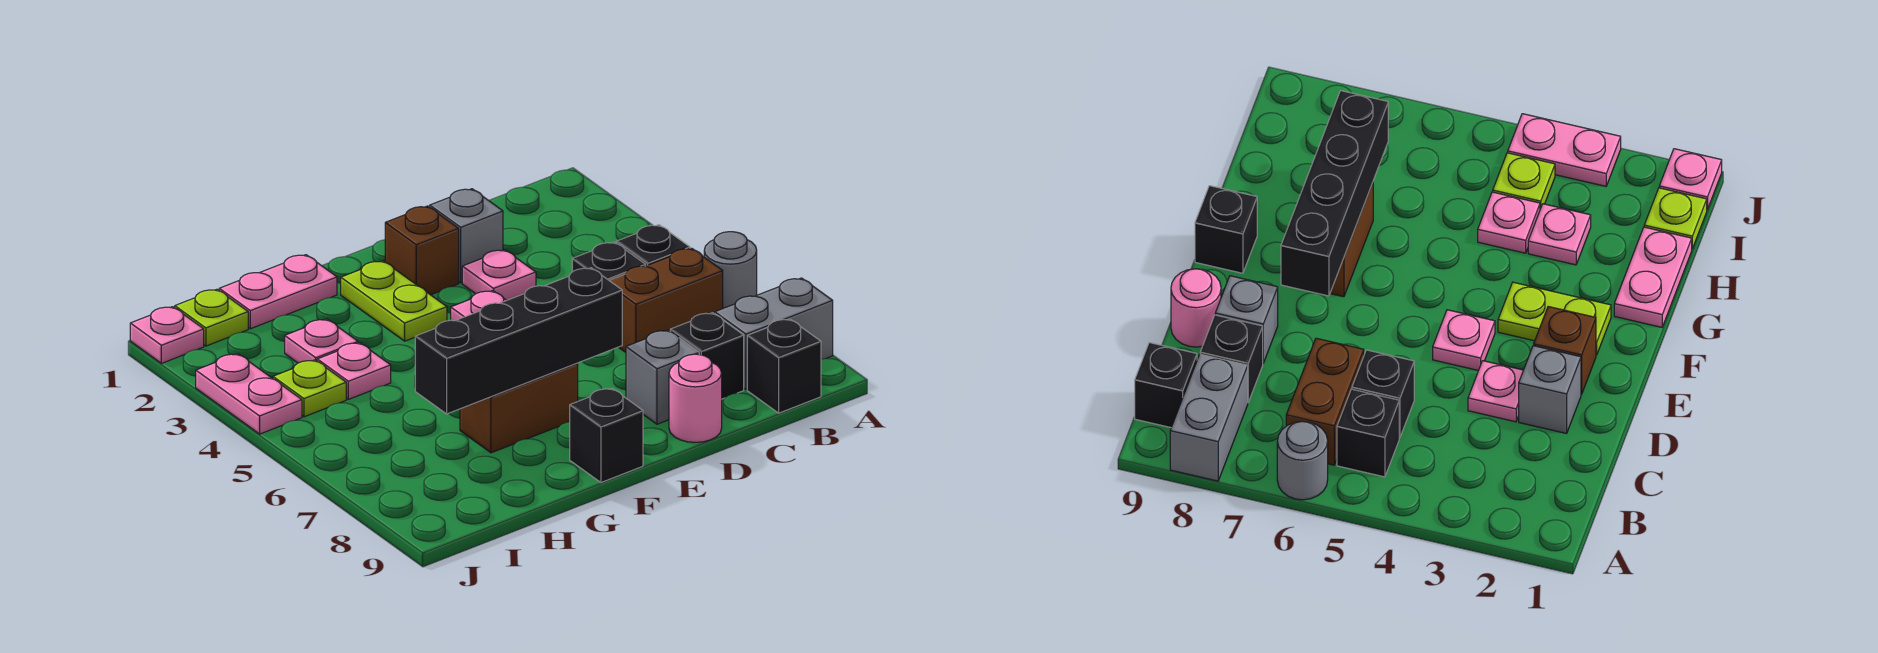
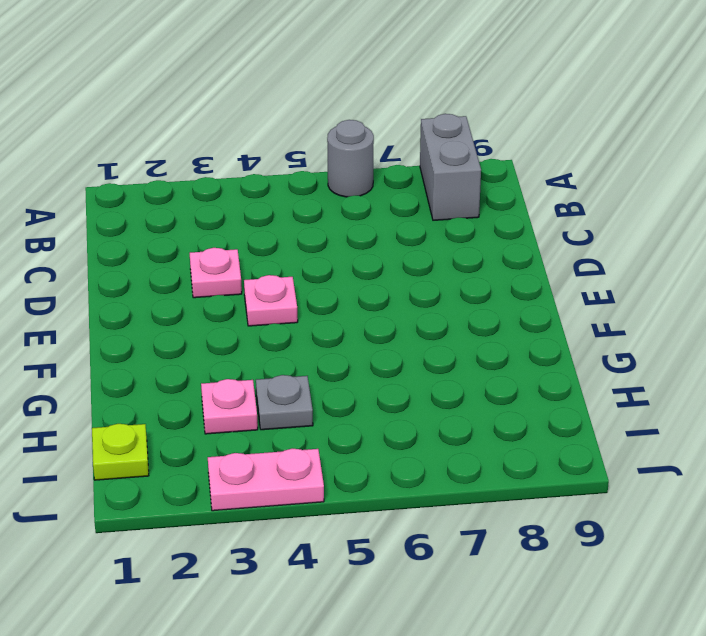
grey 1x1 plate [256,375,313,430] -> pink 1x1 plate [317,343,391,399]
none -> black 1x1 brick [617,225,690,266]
none -> brown 1x2 brick [609,248,723,352]
none -> black 1x1 brick [747,319,821,413]

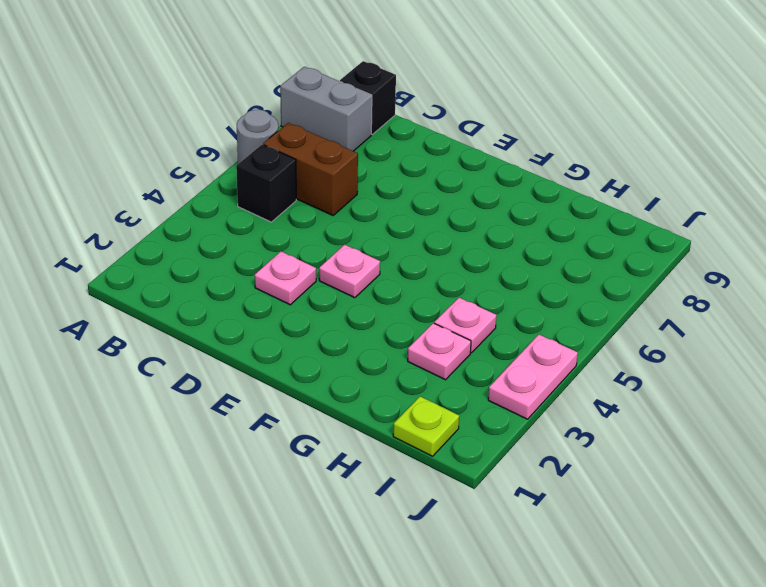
none -> black 1x1 brick [572,242,646,280]
none -> black 1x1 brick [670,313,744,399]
none -> grey 1x1 brick [430,189,503,283]

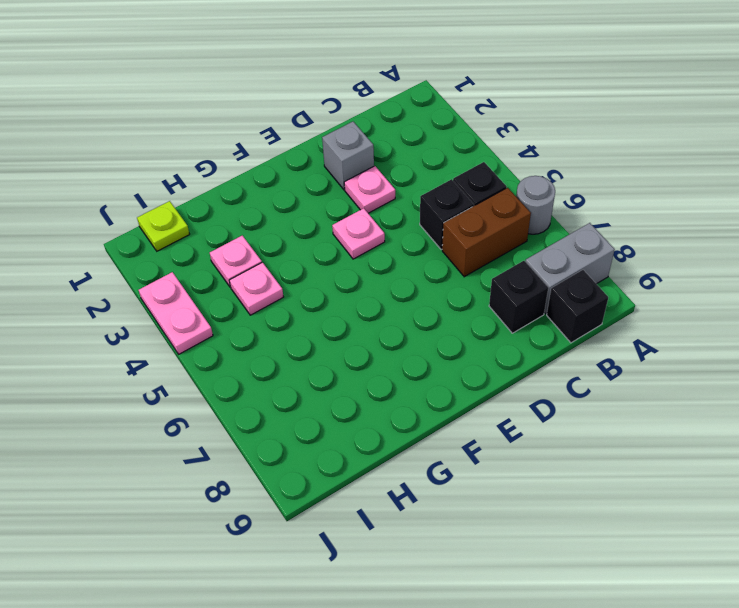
none -> grey 1x1 brick [626,330,699,424]
none -> pink 1x1 round brick [669,354,722,442]
none -> brown 1x1 brick [385,206,459,295]

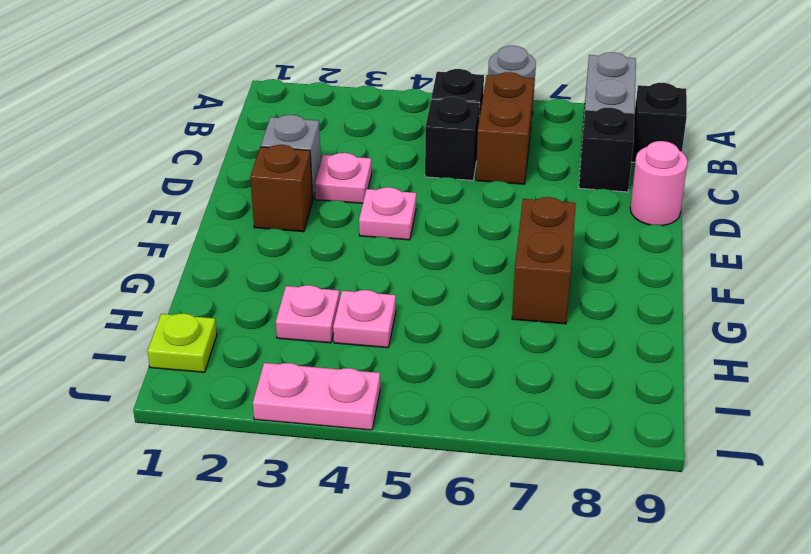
none -> grey 1x1 brick [626,330,699,424]
none -> lime 1x2 plate [341,261,447,341]
none -> black 1x1 brick [570,388,643,482]

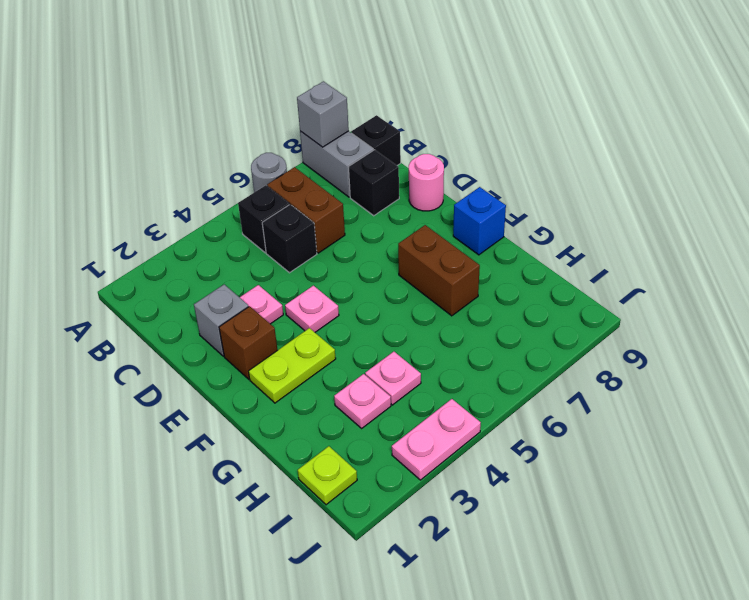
grey 1x1 brick [297,81,349,147] -> grey 1x1 brick moved to [626,330,699,424]
blue 1x1 brick [453,187,506,255] -> black 1x1 brick [570,388,643,482]
none -> pink 1x2 plate [219,255,337,329]
none -> lime 1x1 plate [273,360,346,417]
none -> pink 1x1 plate [130,307,204,363]

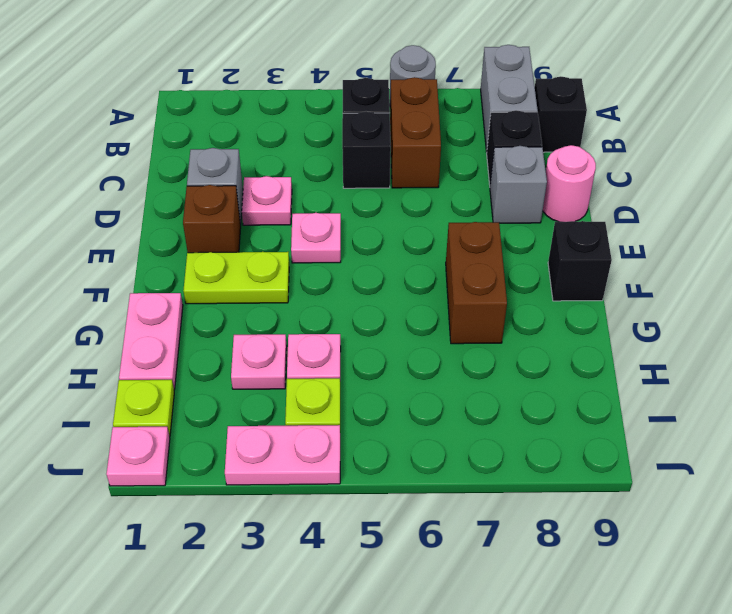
none -> black 1x4 brick [415,268,622,414]

